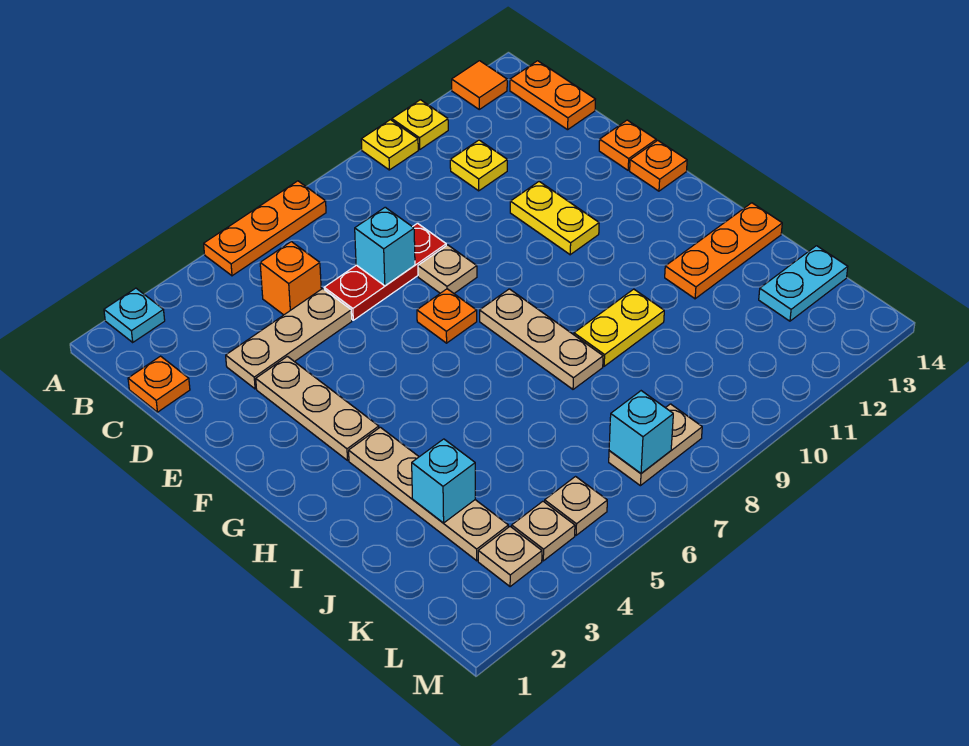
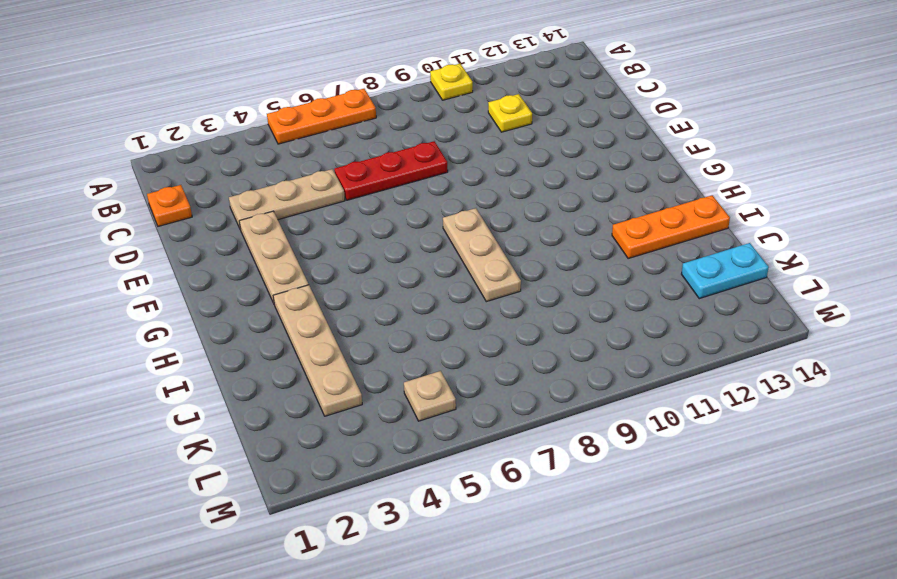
none -> cyan 1x1 plate [104,288,165,342]
none -> yellow 1x1 plate [392,100,448,149]
none -> orange 1x1 tile [452,61,507,109]

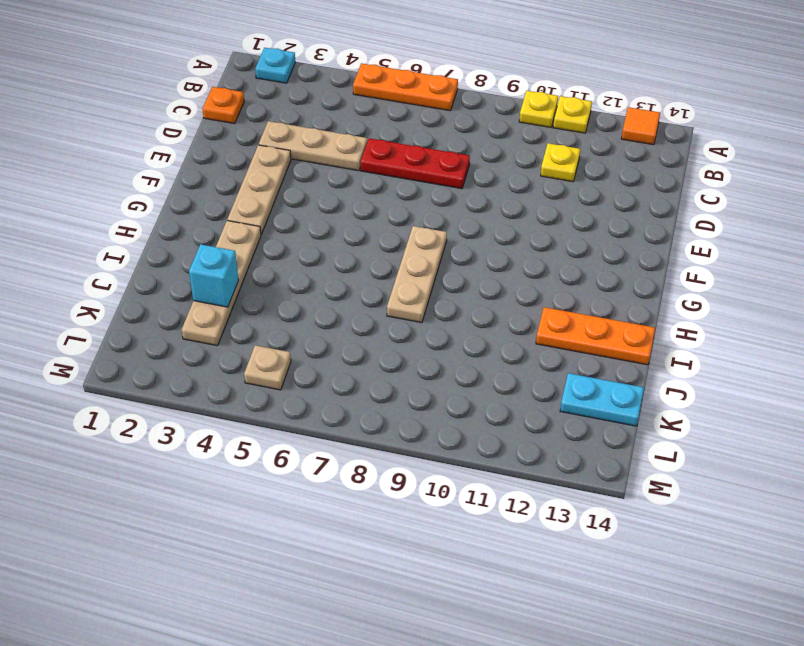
none -> orange 1x2 plate [510,61,595,130]
none -> orange 1x1 brick [260,242,321,315]
none -> tan 1x1 plate [418,245,477,293]

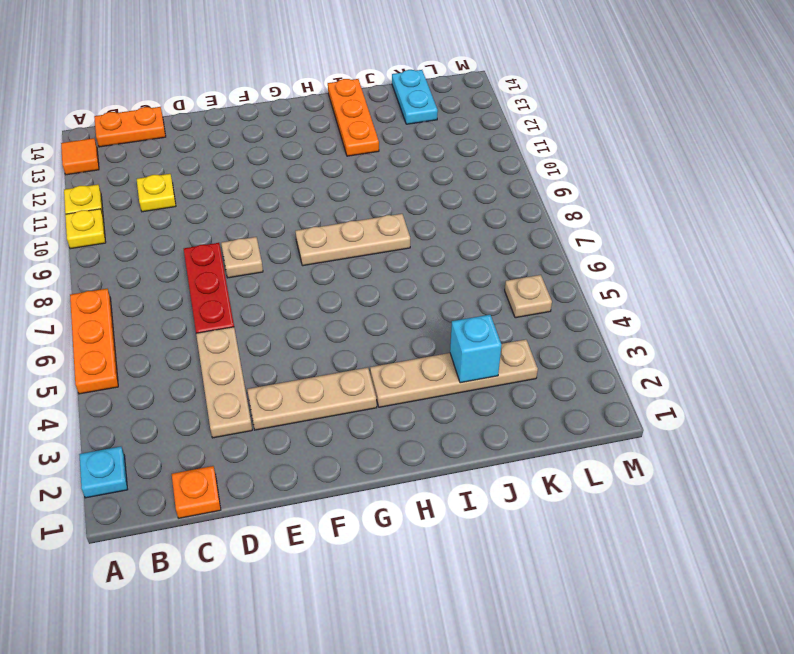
none -> orange 1x1 brick [260,242,321,315]
none -> yellow 1x2 plate [510,182,599,255]
none -> orange 1x1 plate [599,120,656,170]

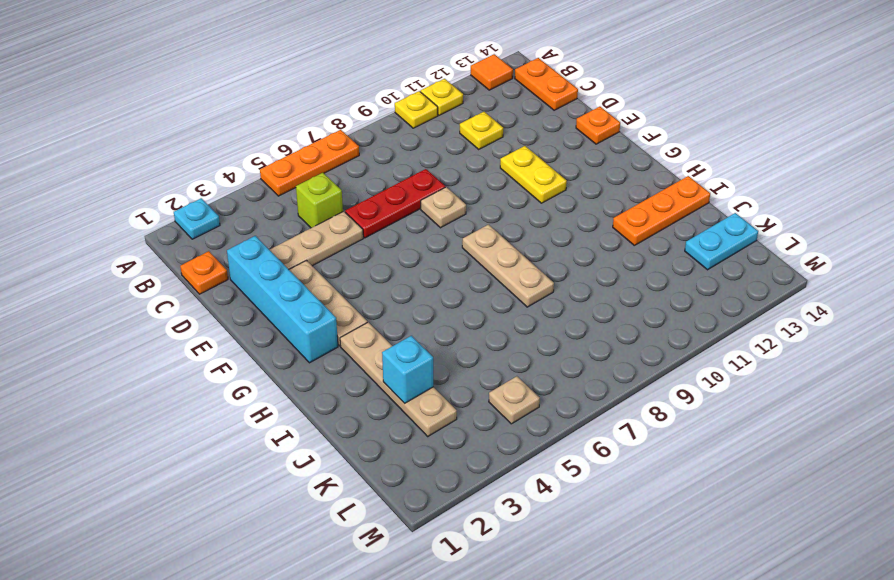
lime 1x1 brick [296,173,343,228] -> orange 1x1 brick [260,242,321,315]
cyan 1x4 brick [227,236,338,363] -> none
none -> orange 1x1 plate [417,289,477,343]
none -> orange 1x1 plate [630,140,687,191]
none -> yellow 1x2 plate [574,289,664,366]

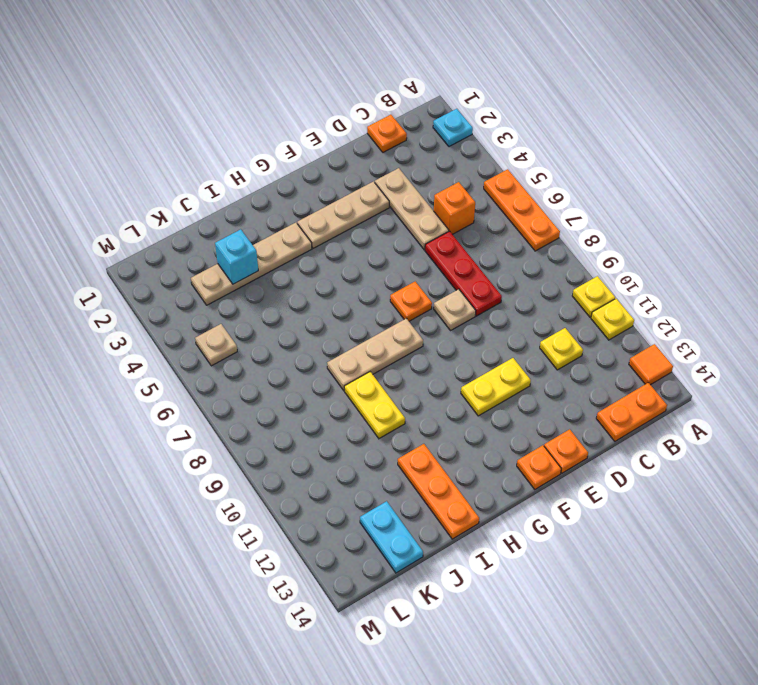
none -> tan 1x1 plate [478,527,542,587]
none -> tan 1x1 plate [512,501,575,561]
none -> tan 1x2 plate [609,404,702,486]

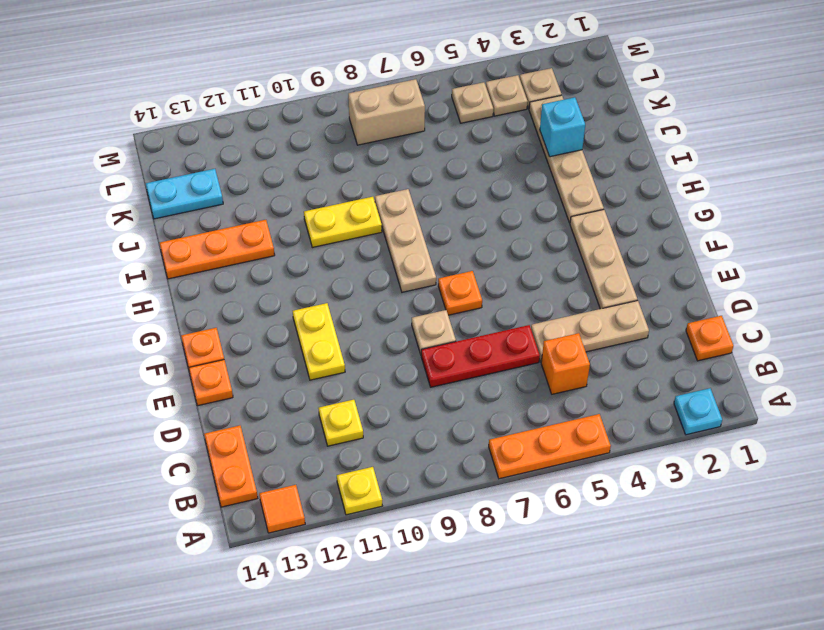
tan 1x2 brick [348,79,425,145] -> tan 1x2 plate [609,404,702,486]
none -> yellow 1x1 plate [361,120,418,170]
none -> cyan 1x1 brick [355,207,415,286]
none -> cyan 1x1 brick [609,391,673,473]

